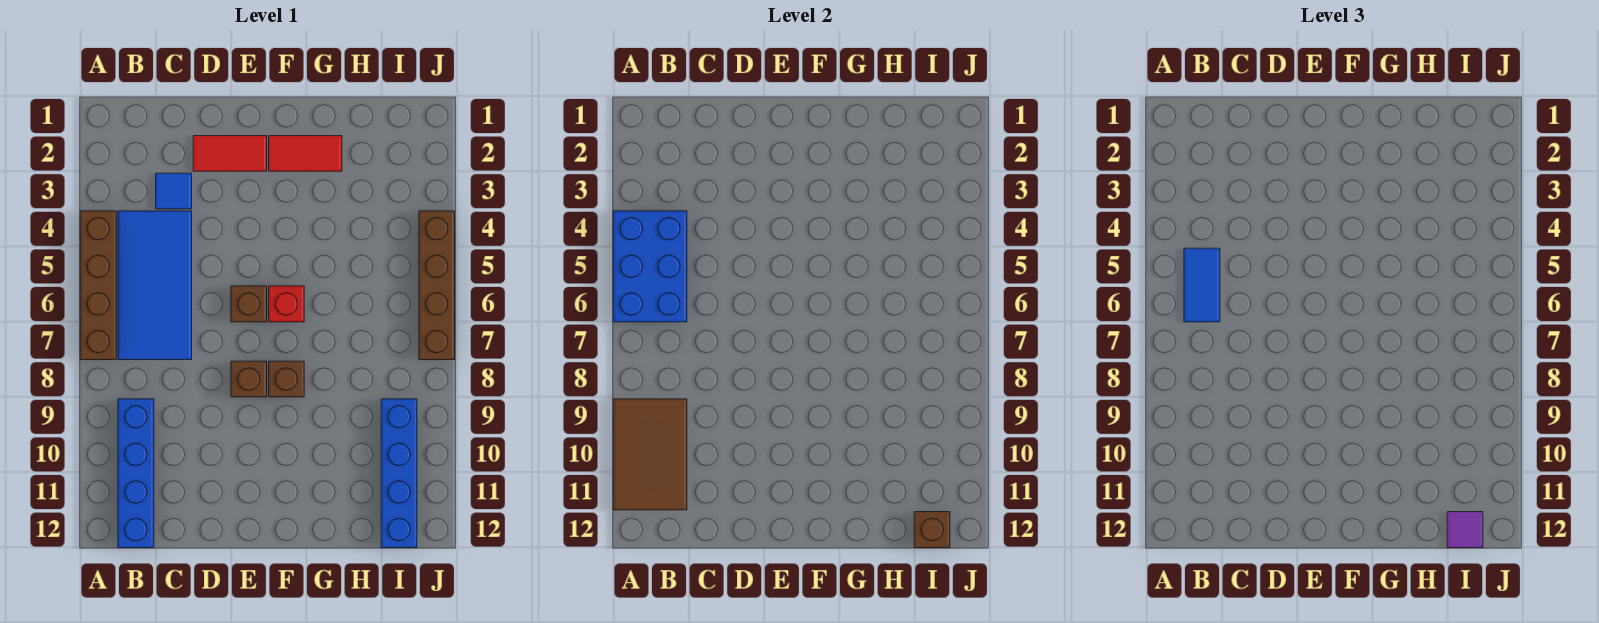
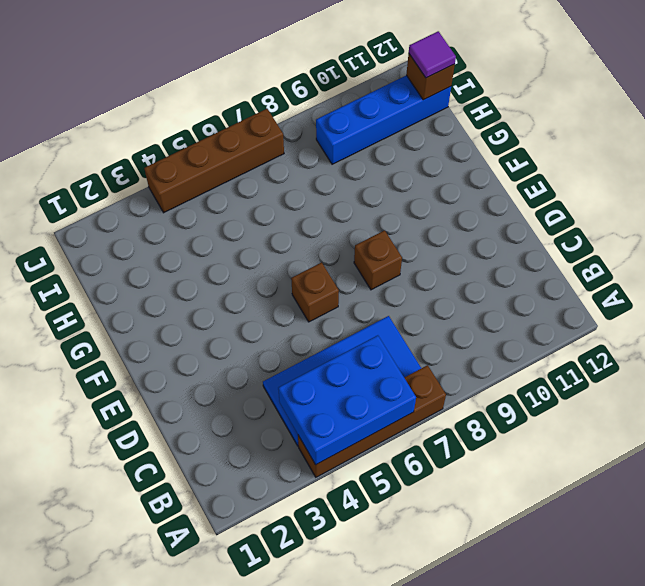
none -> blue 1x4 brick [118,399,154,548]
none -> blue 1x1 tile [156,173,192,209]
none -> red 1x2 tile [193,136,267,171]

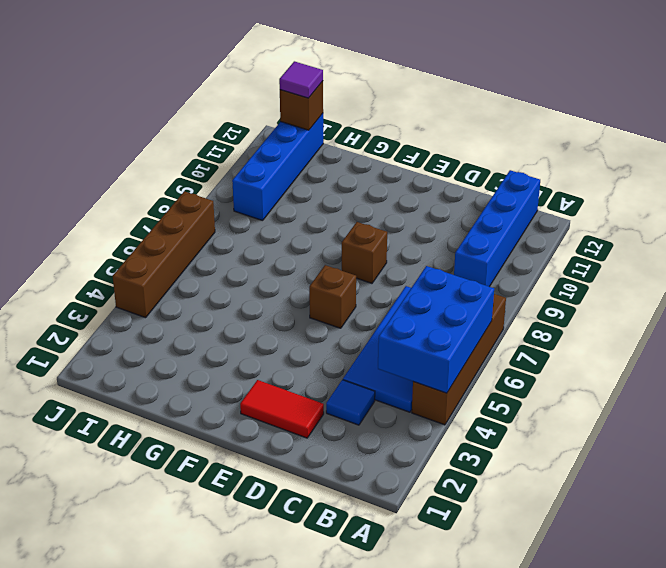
none -> red 1x2 tile [269,136,342,171]
none -> red 1x1 brick [269,286,304,322]
none -> brown 1x1 brick [269,361,304,397]

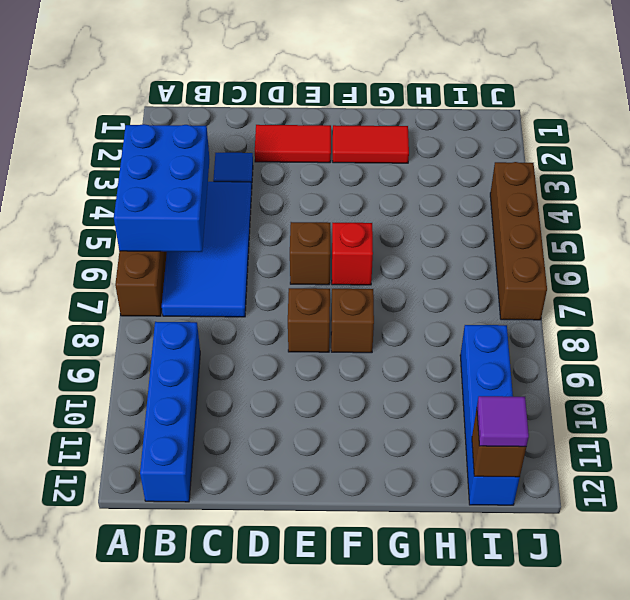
none -> brown 2x3 tile [613,399,687,510]
none -> blue 1x2 tile [1184,248,1220,322]

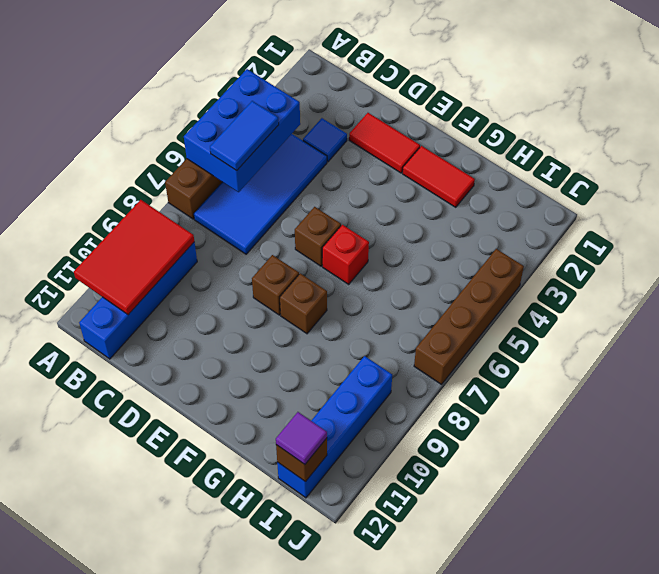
red 2x3 tile [74,200,194,315] -> brown 2x3 tile [613,399,687,510]

